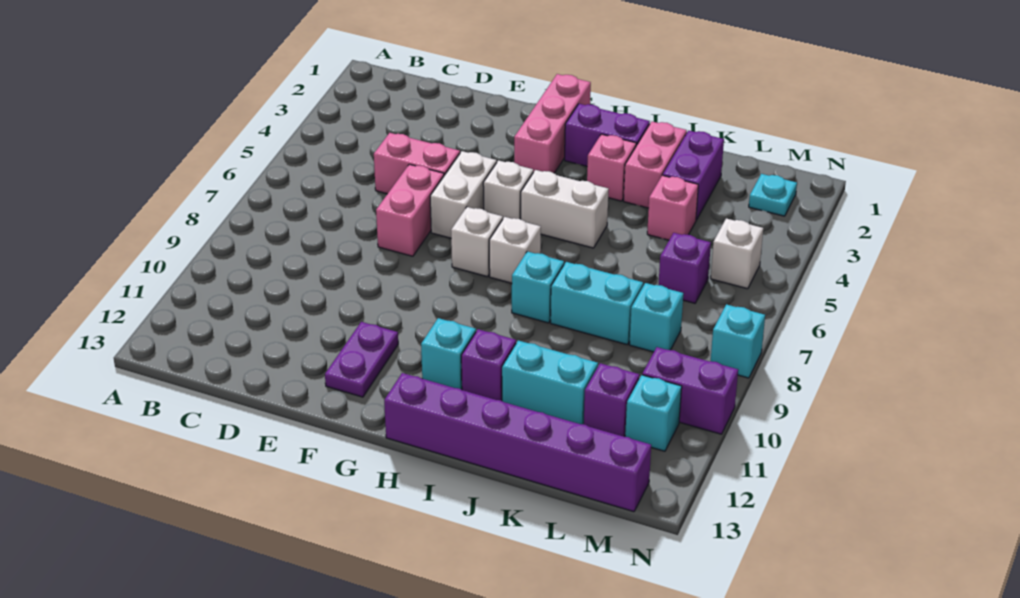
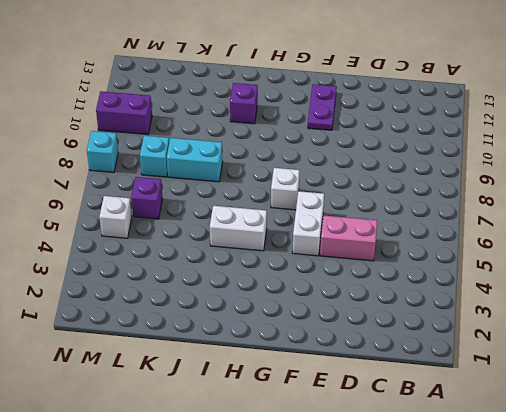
none -> pink 1x2 brick [376,164,444,256]
none -> pink 1x3 brick [514,74,591,173]
none -> white 1x1 brick [483,160,533,219]

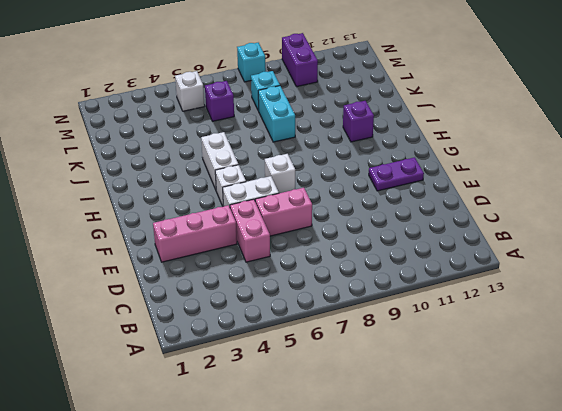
pink 1x3 brick [153,205,237,262] -> pink 1x3 brick moved to [514,74,591,173]
none -> purple 1x2 brick [565,104,650,166]
none -> white 1x1 brick [489,217,541,283]
none -> cyan 1x1 brick [421,318,476,390]

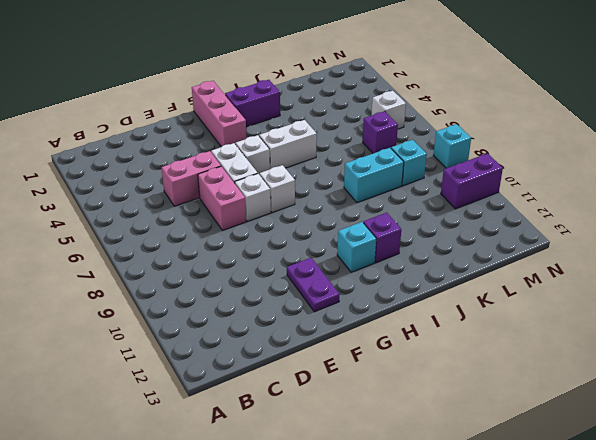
white 1x1 brick [235,174,271,221] -> white 1x1 brick moved to [489,217,541,283]
none -> purple 1x6 brick [384,373,651,512]
none -> pink 1x1 brick [587,134,636,201]
none -> cyan 1x1 brick [512,251,564,323]

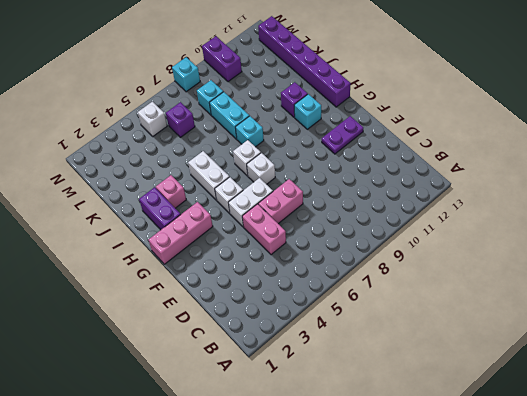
none -> pink 1x2 brick [624,122,687,208]
none -> cyan 1x2 brick [502,340,598,424]
none -> purple 1x2 brick [663,131,724,220]

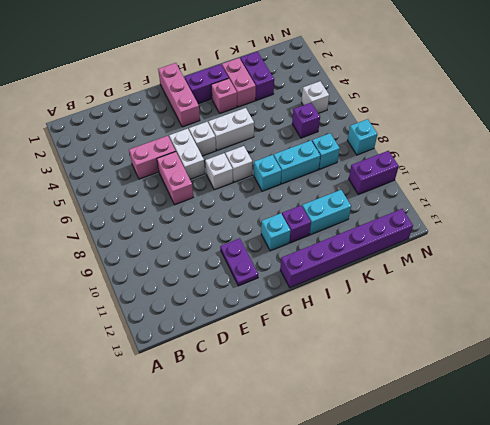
none -> pink 1x1 brick [647,175,698,240]
none -> purple 1x1 brick [584,363,640,437]
none -> cyan 1x1 plate [749,174,797,216]

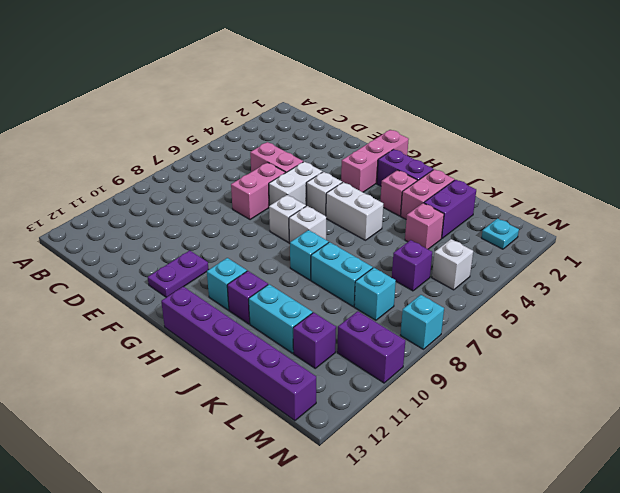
none -> cyan 1x1 brick [625,375,682,451]

